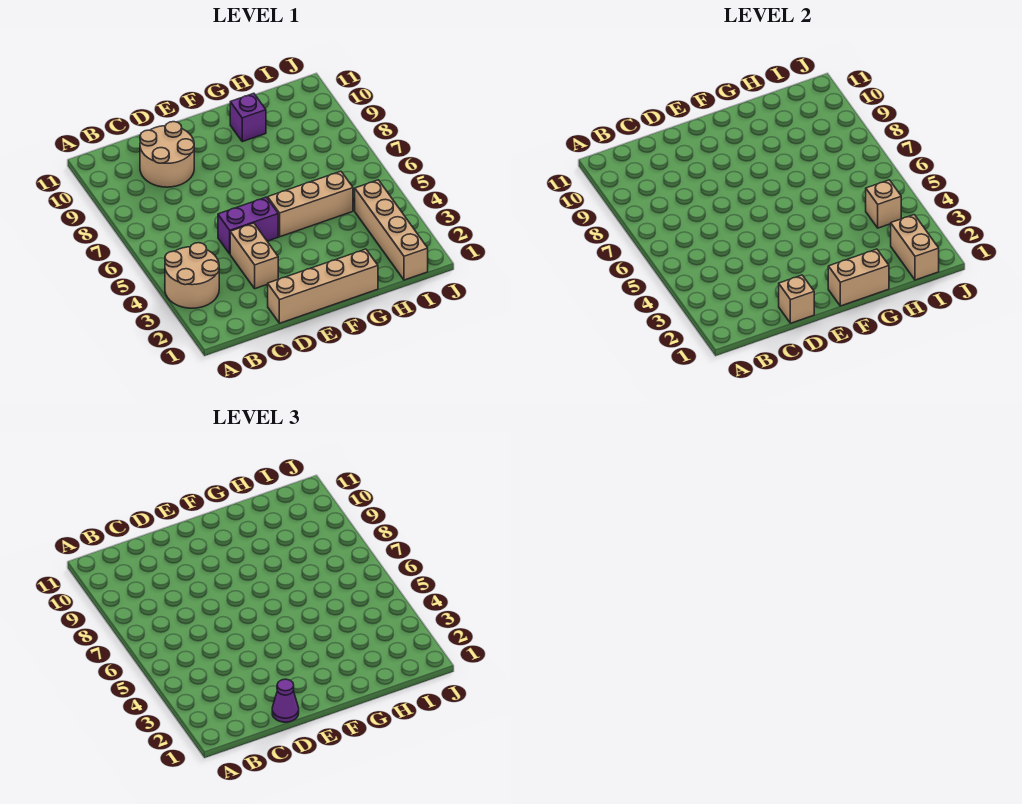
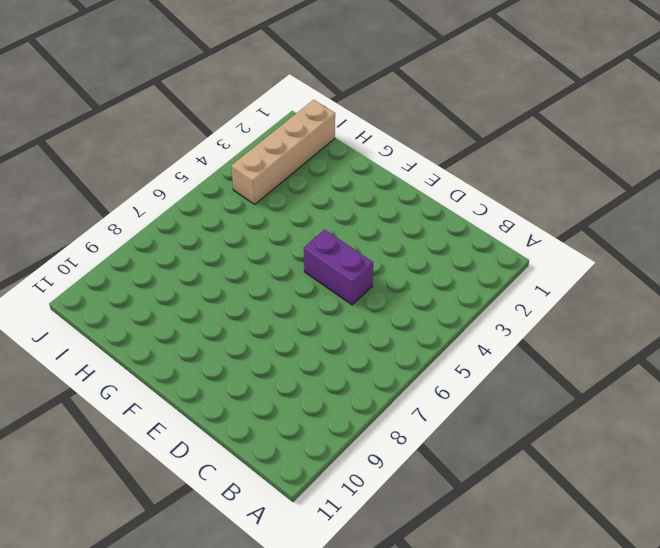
none -> tan 2x2 round brick [165,243,219,308]
none -> tan 2x2 round brick [140,122,194,187]
none -> tan 1x4 brick [268,249,378,323]

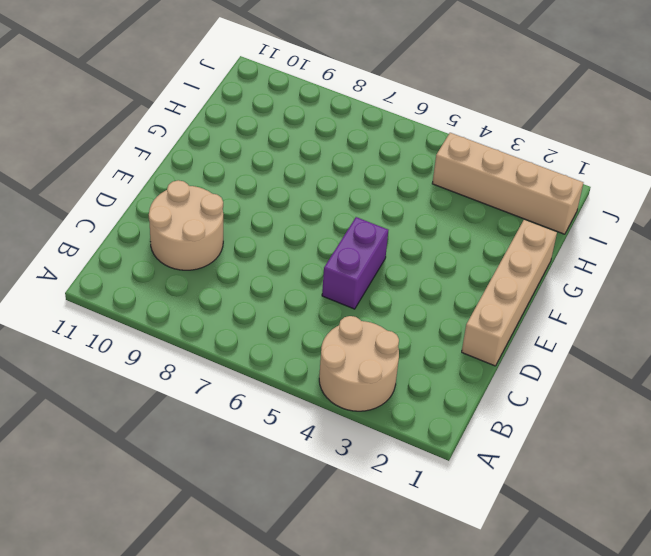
none -> tan 1x2 brick [230,223,278,289]
none -> tan 1x3 brick [268,171,353,237]
none -> purple 1x1 brick [230,93,266,142]

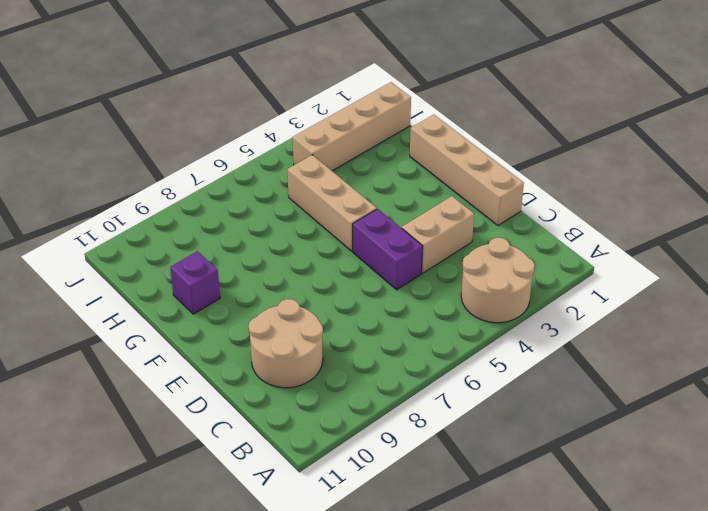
none -> tan 1x1 brick [779,275,814,323]
none -> tan 1x2 brick [828,249,889,306]
none -> tan 1x2 brick [891,215,939,280]

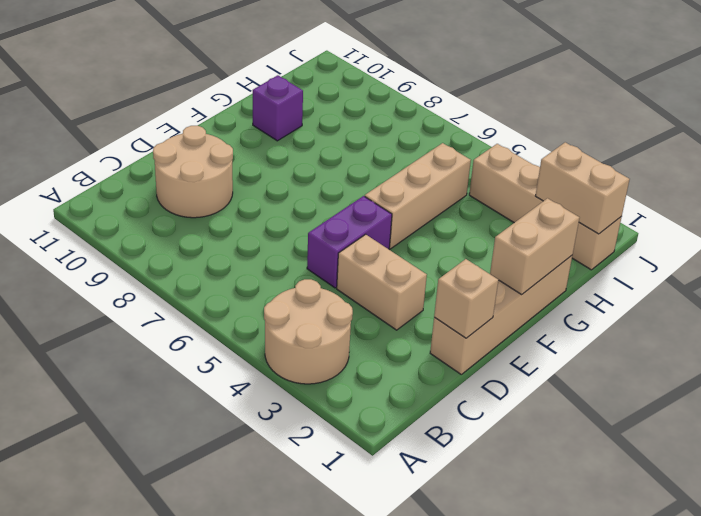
none -> tan 1x1 brick [866,180,901,228]
none -> purple 1x1 cone [272,679,299,722]

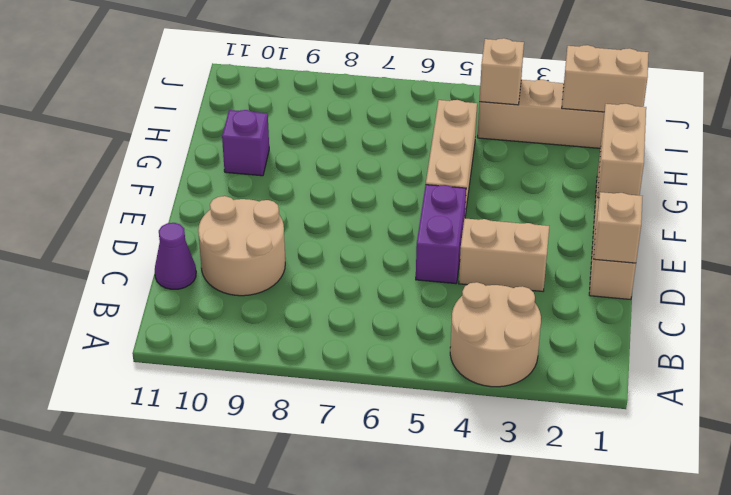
purple 1x1 cone [155,223,196,289] -> purple 1x1 cone moved to [272,679,299,722]

